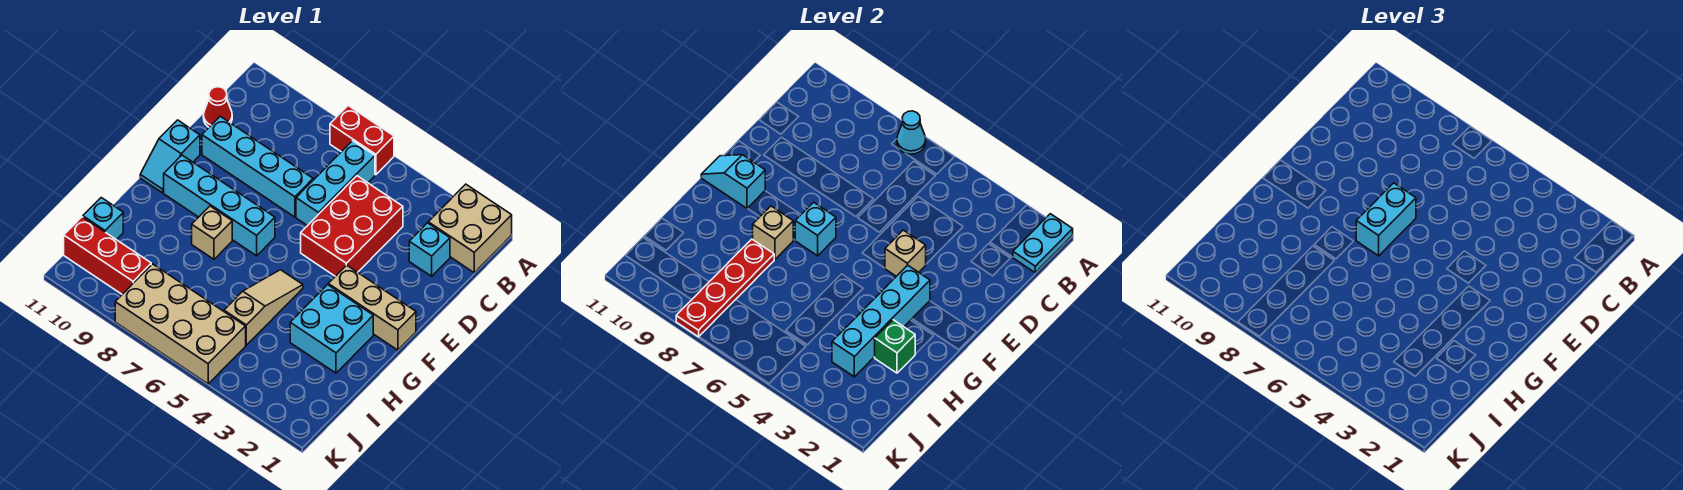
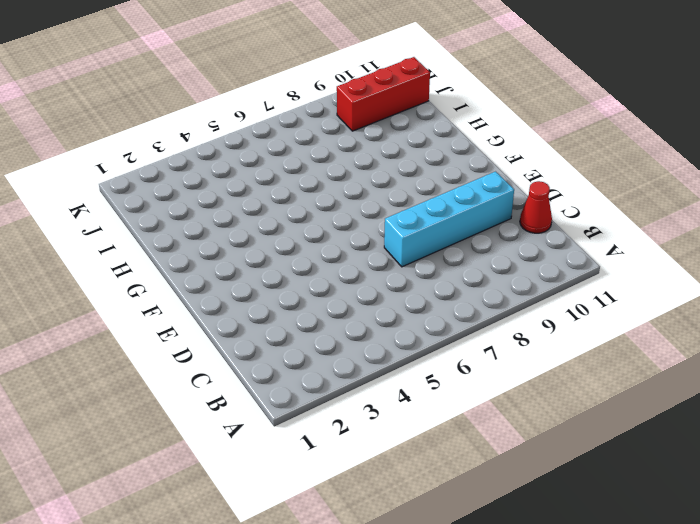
none -> tan 2x2 brick [428,184,512,273]
none -> red 1x2 brick [330,106,394,175]
none -> cyan 1x3 brick [296,141,375,226]

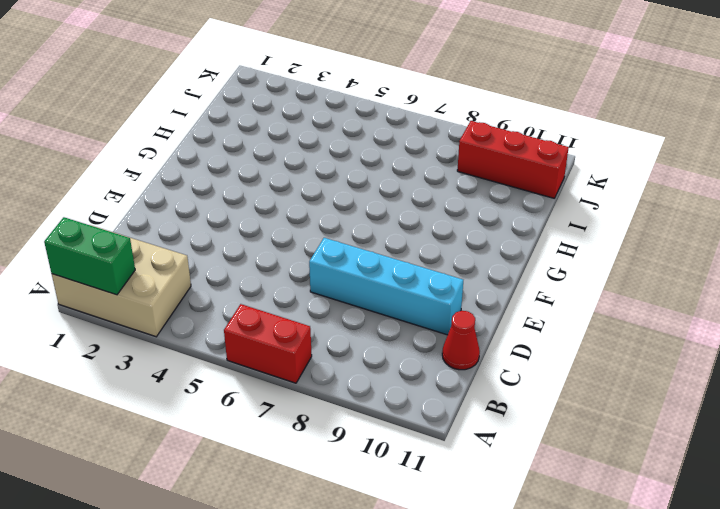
tan 2x3 brick [52,225,191,337] -> tan 2x2 brick [428,184,512,273]
green 1x2 brick [44,217,135,295] -> cyan 1x2 plate [1013,214,1073,273]
none -> cyan 1x3 brick [296,141,375,226]
none -> cyan 1x1 brick [409,223,450,276]
none -> red 2x3 brick [301,176,403,276]

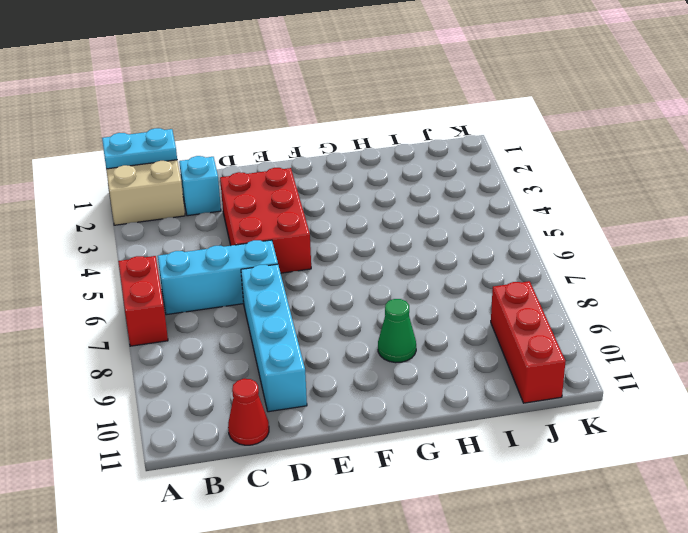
red 2x3 brick [220,168,311,273] -> red 2x3 brick turned to [301,176,403,276]
green 1x1 cone [378,299,416,363] -> none
none -> cyan 1x2 slope [140,120,200,193]
none -> tan 1x3 brick [328,265,416,350]
none -> cyan 1x4 brick [164,155,275,256]

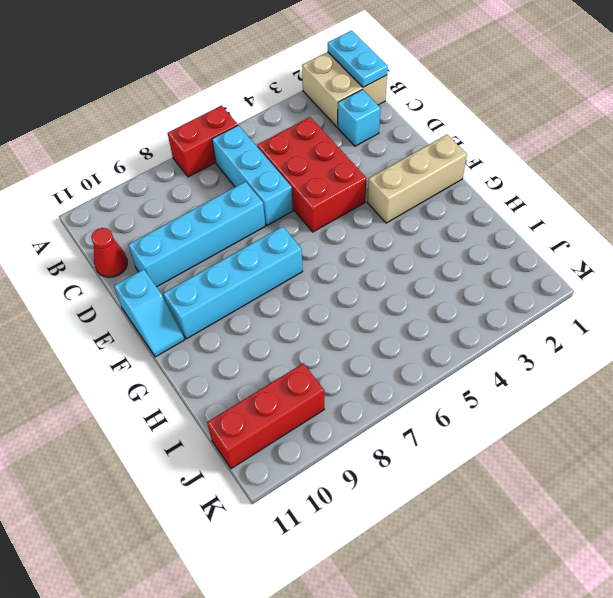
none -> cyan 2x2 brick [290,285,373,373]
none -> tan 1x3 slope [224,270,303,345]
none -> tan 1x1 brick [192,206,232,259]

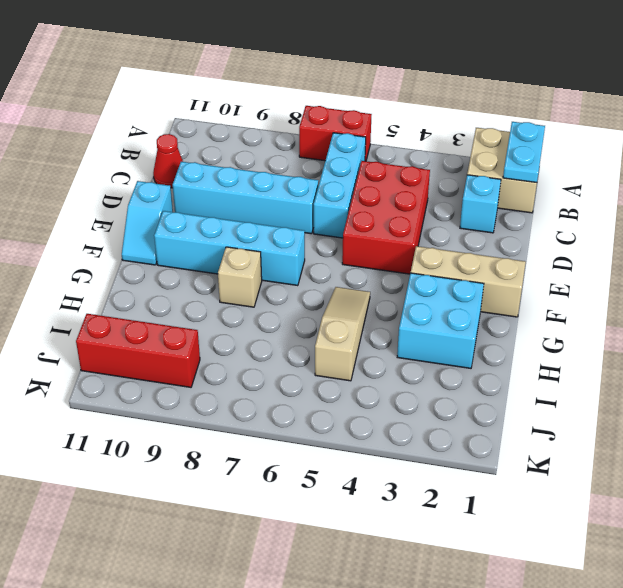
none -> cyan 1x1 brick [83,198,123,240]
none -> tan 2x4 brick [115,264,246,384]
none -> cyan 1x1 cone [897,111,926,154]

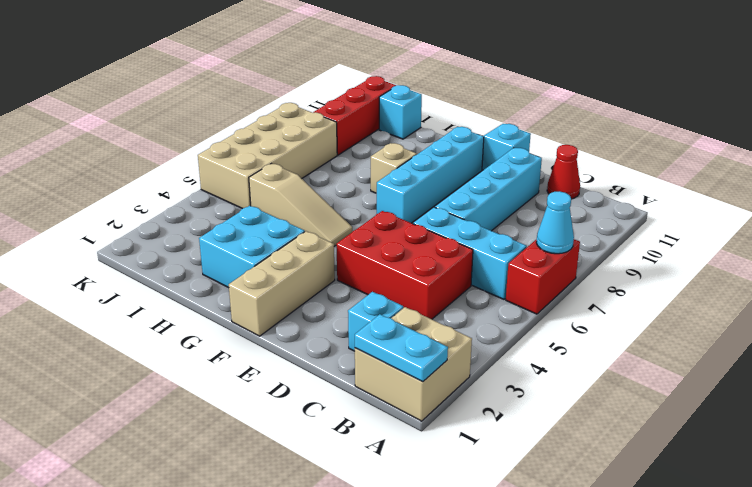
none -> tan 1x1 brick [885,230,926,276]
none -> cyan 1x4 brick [832,265,930,377]
none -> cyan 1x1 brick [795,202,836,256]

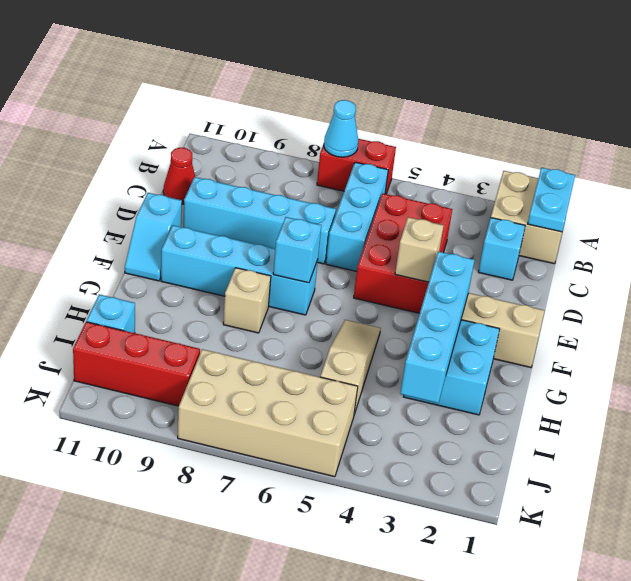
none -> cyan 1x2 slope [701,155,765,208]
none -> tan 1x1 brick [753,206,793,259]
none -> green 1x1 brick [875,320,915,373]

